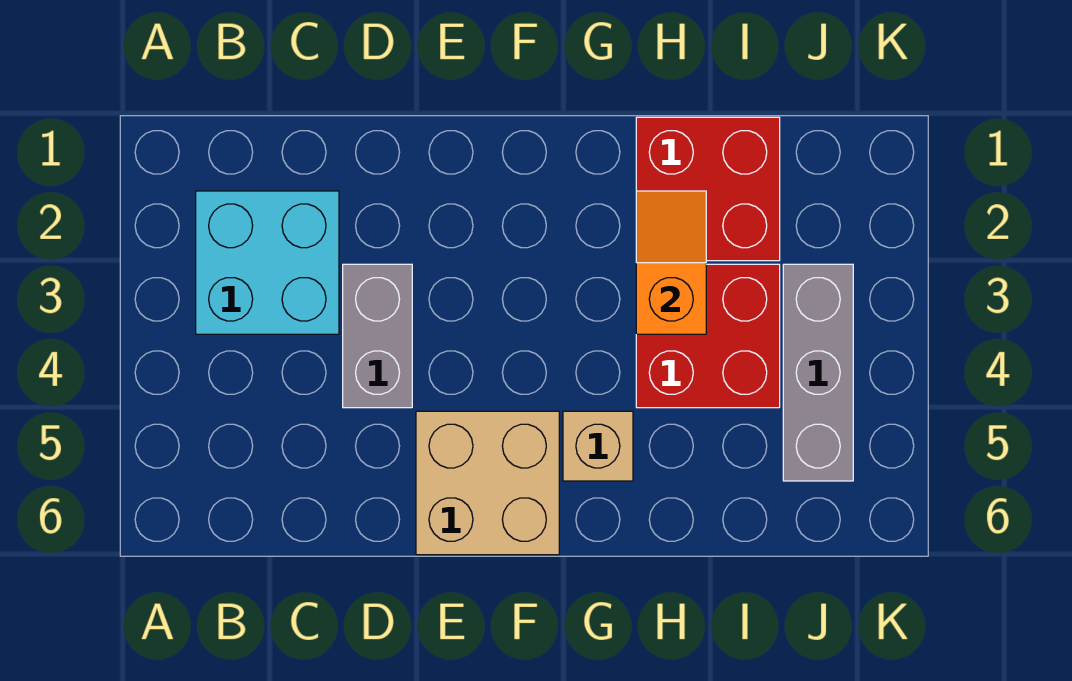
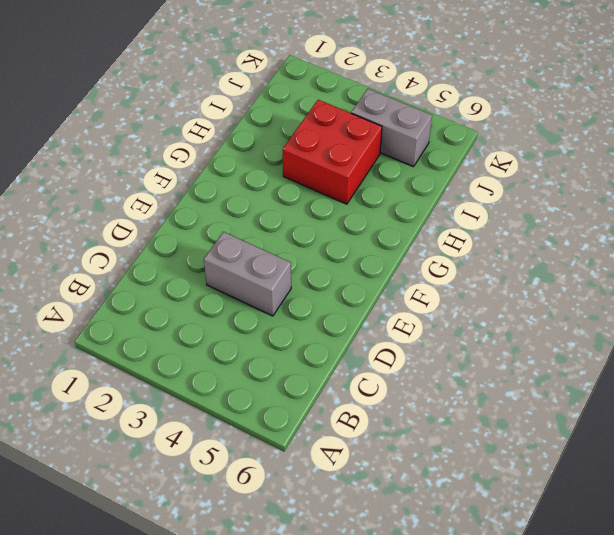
grey 1x2 brick [351,89,432,167] -> grey 1x3 brick [783,264,853,481]
none -> cyan 2x2 brick [196,191,339,334]
none -> tan 2x2 brick [416,411,559,555]

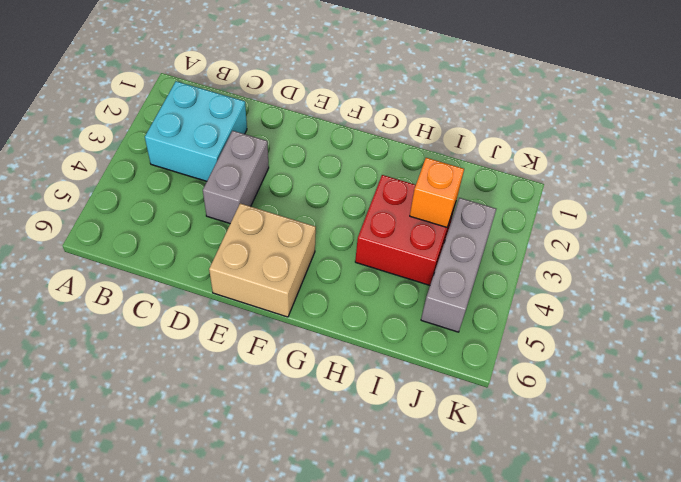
orange 1x1 brick [410,158,464,227] -> none
none -> tan 1x1 brick [563,411,633,481]
none -> red 2x2 brick [636,117,780,261]

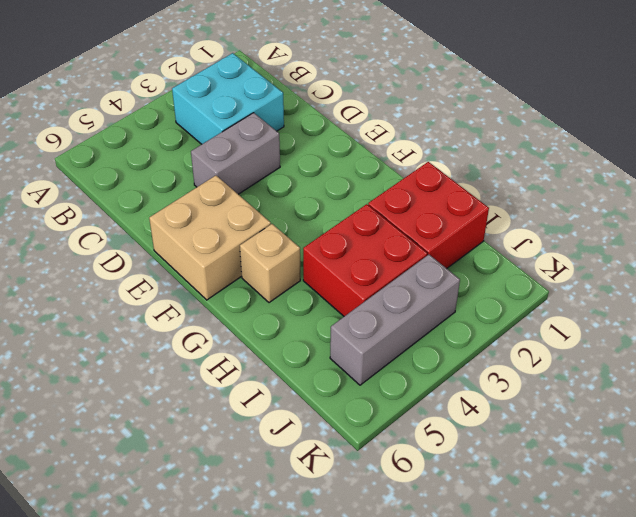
none -> orange 1x2 slope [636,191,706,334]

